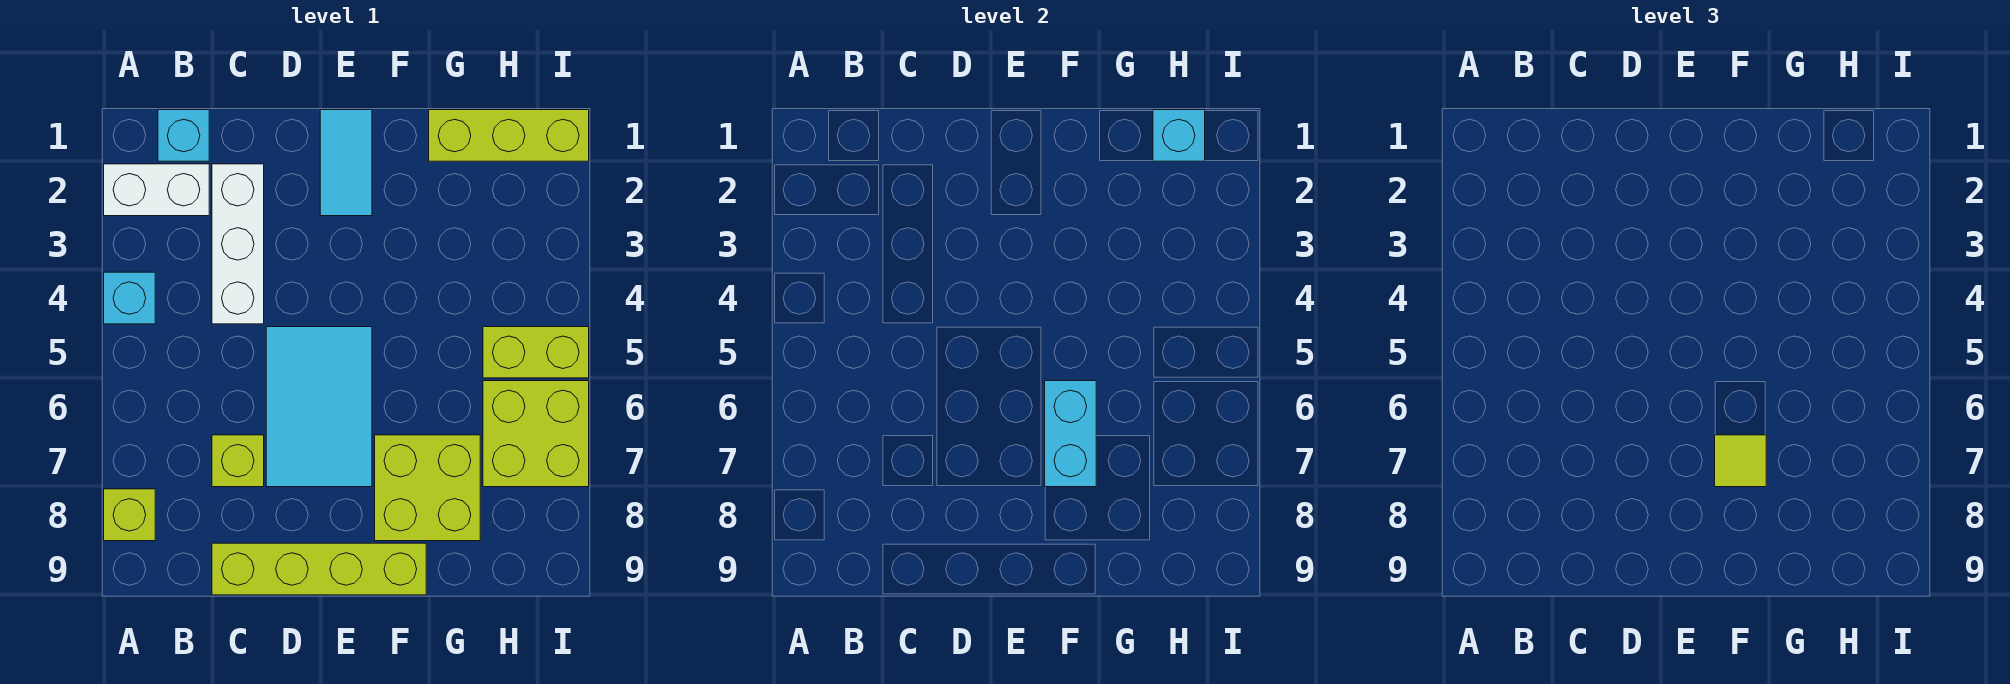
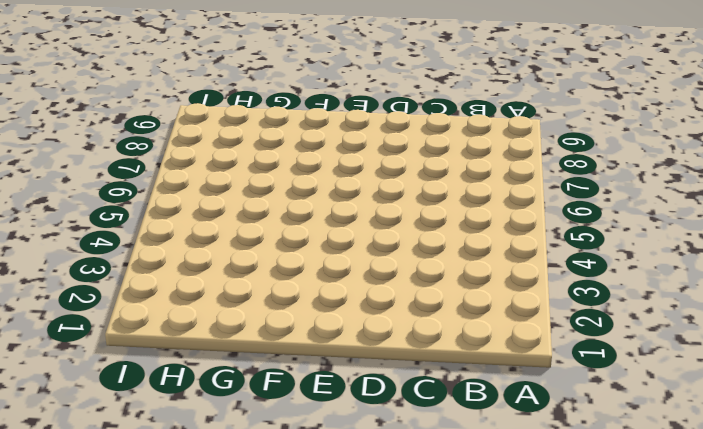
none -> white 1x2 brick [104,164,209,216]
none -> cyan 1x1 brick [104,272,155,324]
none -> lime 1x1 brick [104,489,155,541]

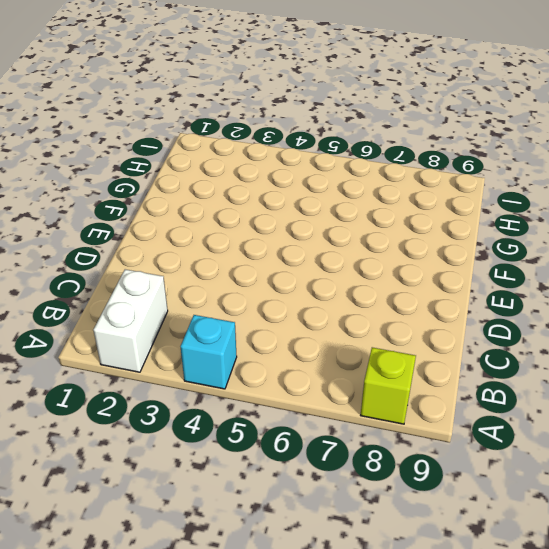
none -> cyan 1x1 brick [158,110,209,161]
none -> white 1x3 brick [212,164,264,324]
none -> lime 1x1 brick [212,435,264,487]

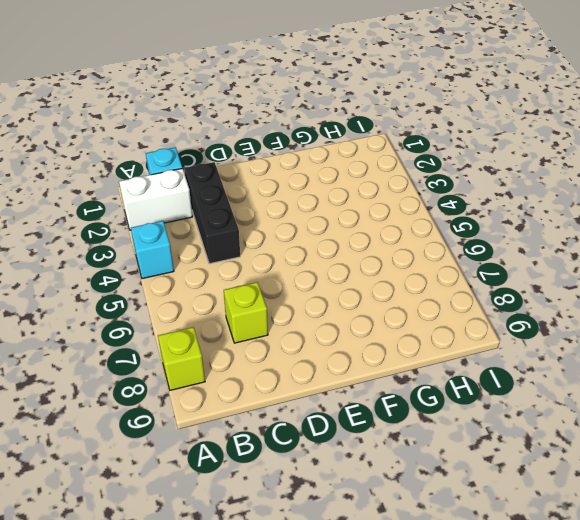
black 1x3 brick [184,162,240,264] -> white 1x3 brick [212,164,264,324]
none -> lime 1x4 brick [212,543,426,595]
none -> cyan 2x3 tile [266,327,372,487]
none -> cyan 1x2 tile [320,110,372,216]

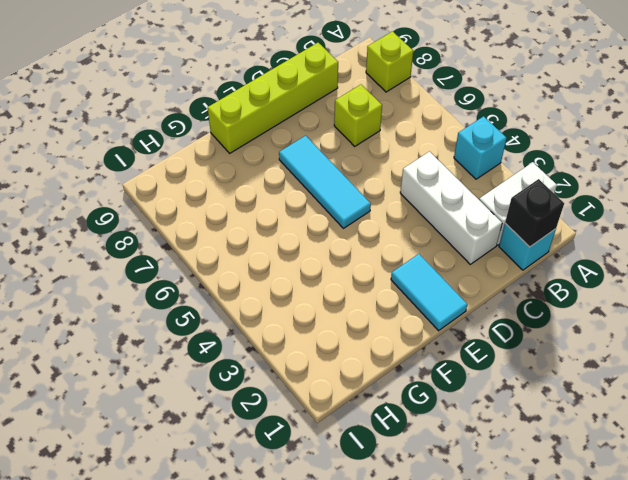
black 1x1 brick [505,179,564,247] -> none
cyan 1x3 tile [279,136,371,228] -> cyan 2x3 tile [266,327,372,487]
none -> lime 2x2 brick [375,435,480,541]
none -> lime 1x3 brick [429,110,589,161]
none -> lime 1x2 brick [483,327,589,378]

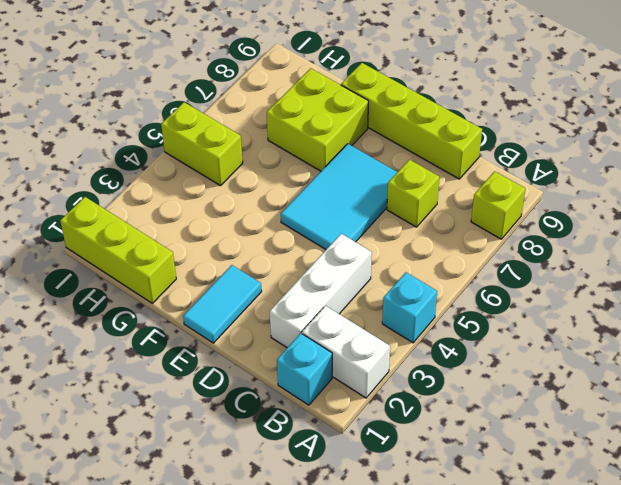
none -> lime 2x2 brick [483,381,589,487]
none -> cyan 1x2 brick [1045,381,1096,487]
none -> cyan 1x1 brick [1153,110,1205,161]

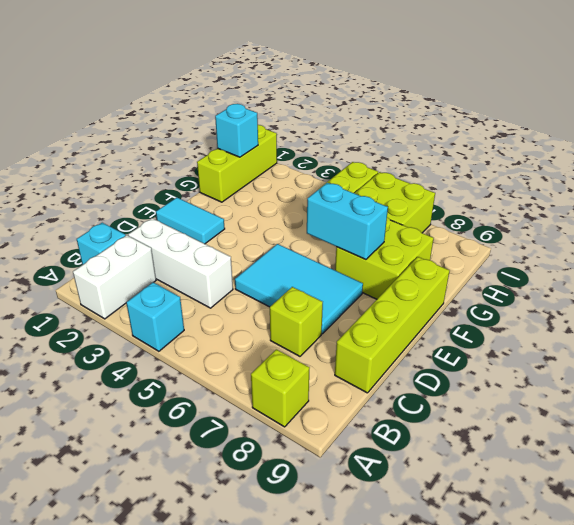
none -> lime 1x1 tile [1715,435,1766,487]

